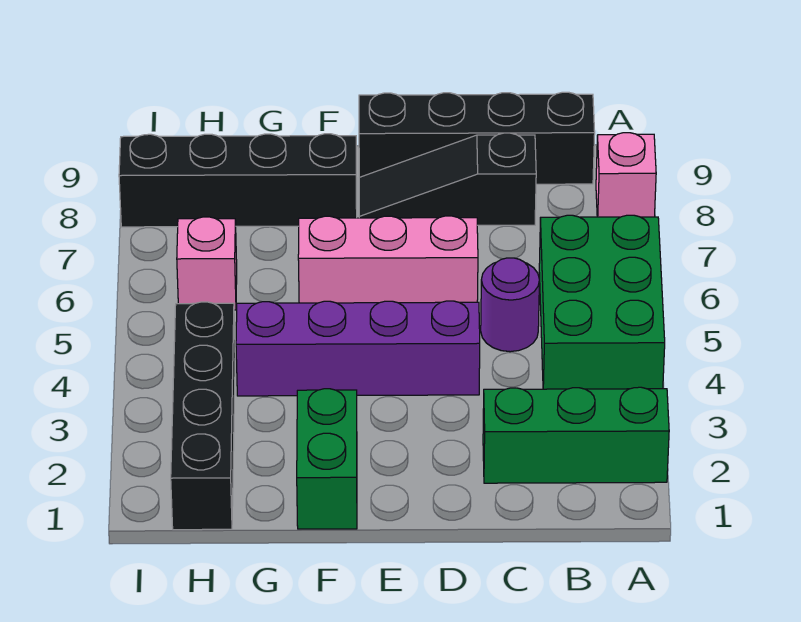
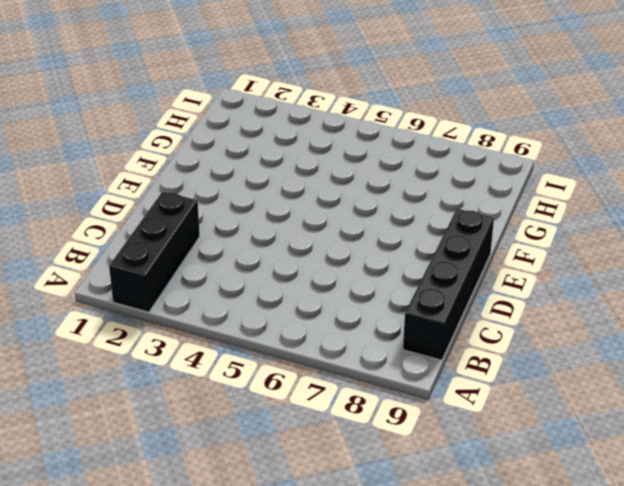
black 1x3 brick [109,191,200,312] -> green 1x3 brick [483,387,669,483]
none -> green 2x3 brick [539,215,665,389]
none -> pink 1x1 brick [596,133,656,217]
none -> purple 1x1 round brick [481,258,539,352]

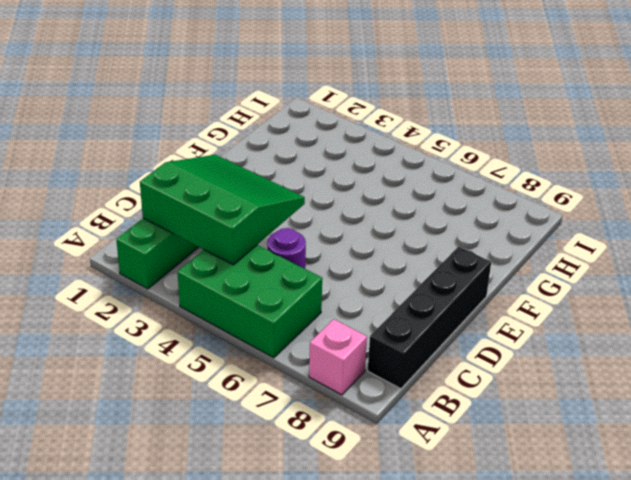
green 3x3 slope [140,155,305,265] -> none
none -> black 1x3 slope [359,133,536,225]
none -> purple 1x4 brick [236,301,480,396]
none -> pink 1x3 brick [298,216,478,303]

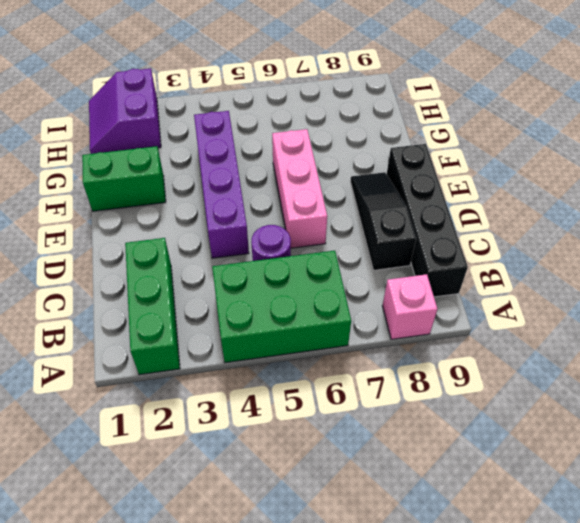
purple 2x2 slope [89,68,161,154] -> black 1x4 brick [171,302,235,530]
none -> black 1x4 brick [119,134,357,227]
none -> pink 1x1 brick [177,217,237,310]

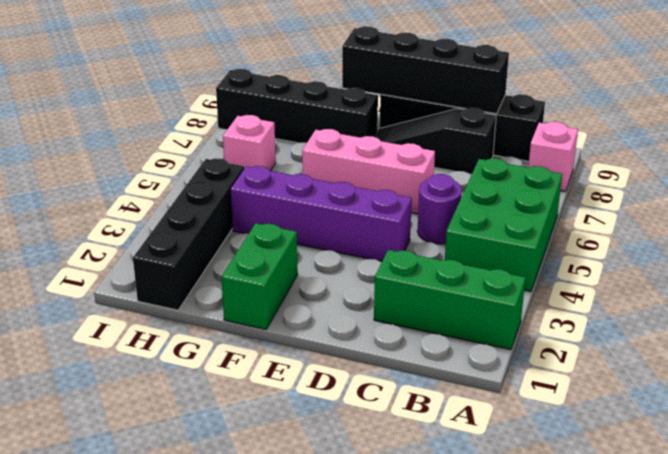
black 1x4 brick [342,26,509,114] -> none

